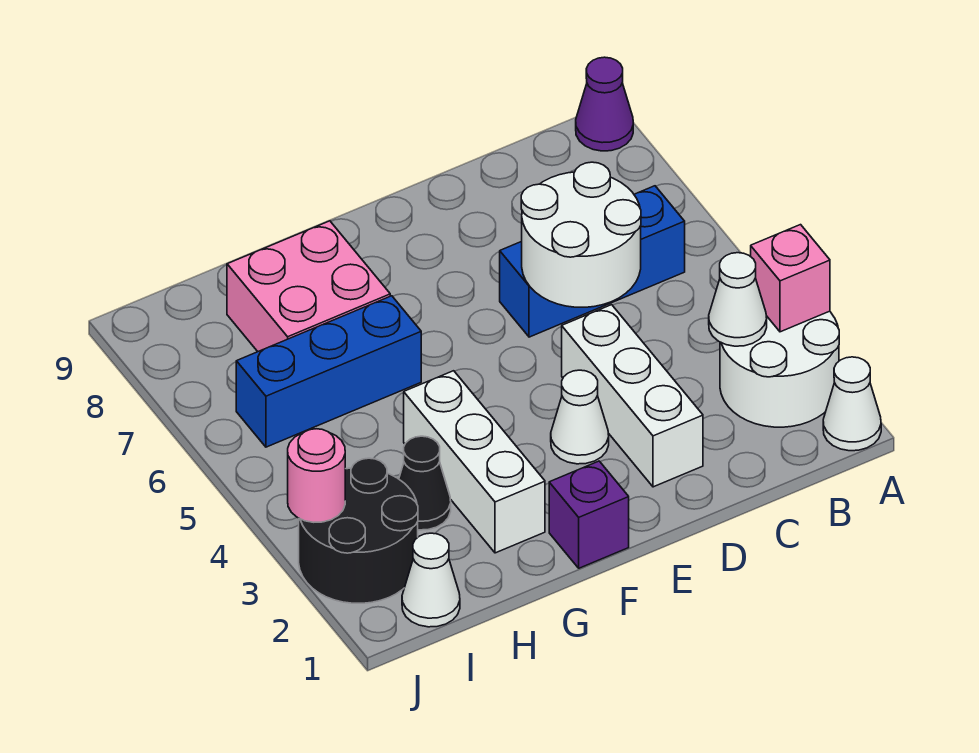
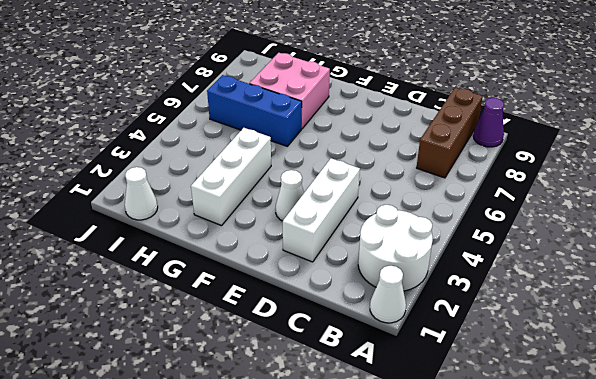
brown 1x3 brick [417,87,483,178] -> none
none -> blue 1x3 brick [500,186,685,337]
none -> purple 1x1 brick [549,461,629,568]
none -> black 1x1 cone [399,436,451,530]

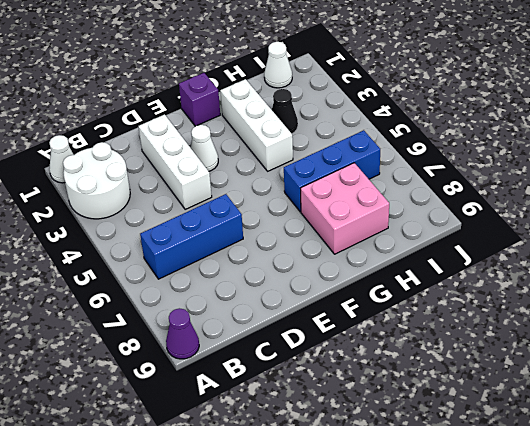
none -> black 2x2 round brick [299,458,418,603]
none -> pink 1x1 brick [751,225,830,332]
none -> white 1x1 cone [709,253,767,346]

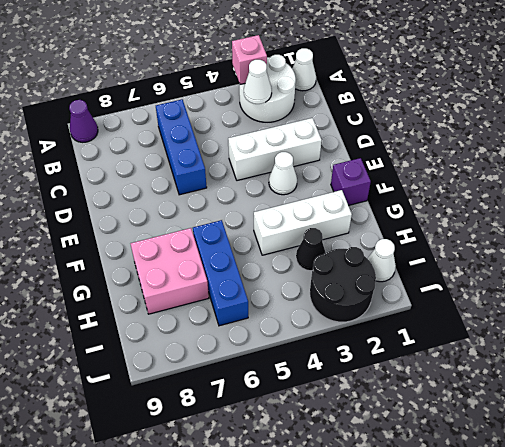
none -> white 2x2 round brick [521,162,641,307]
none -> pink 1x1 round brick [288,429,345,522]

